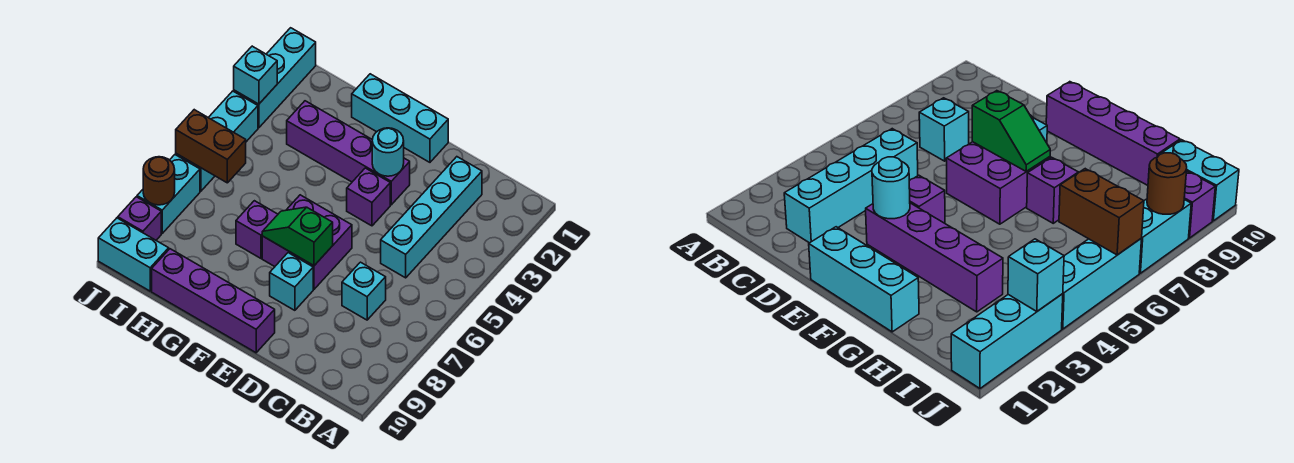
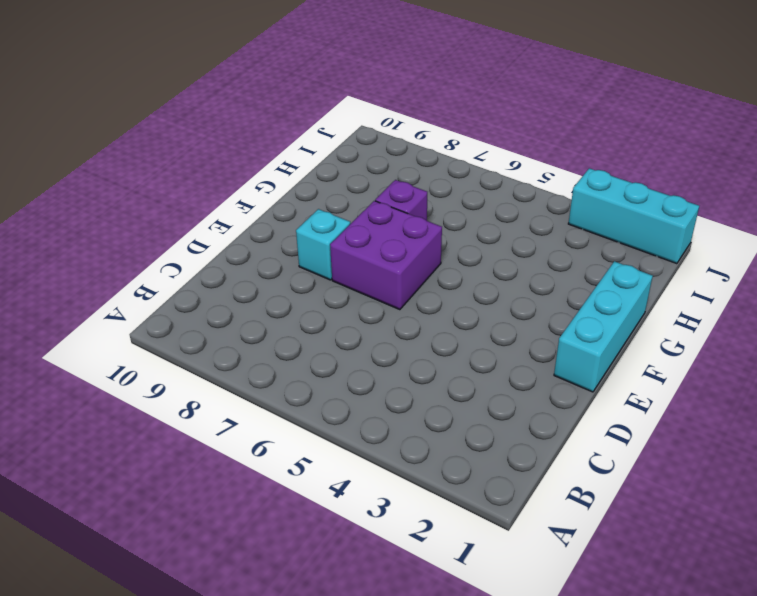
none -> cyan 1x4 brick [381,157,482,278]
none -> cyan 1x1 brick [342,262,386,320]
none -> purple 1x4 brick [287,101,410,205]

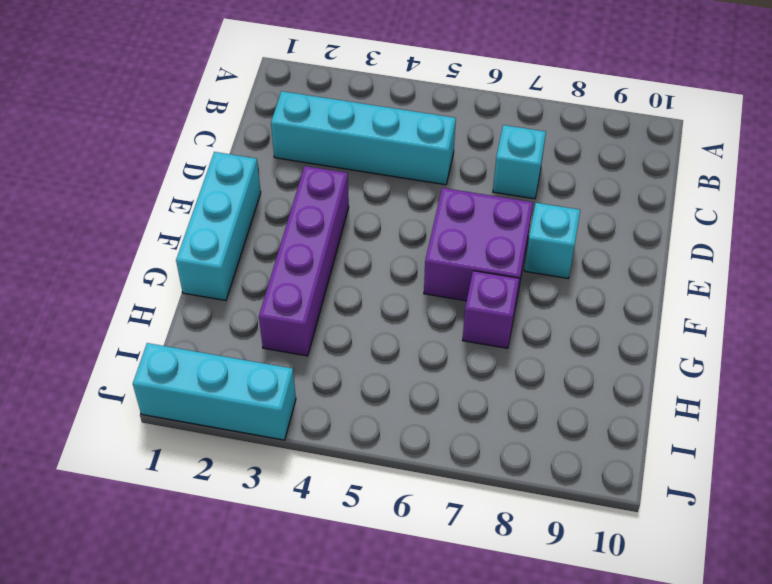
none -> purple 1x1 brick [347,168,390,226]
none -> purple 1x4 brick [152,249,275,353]
none -> cyan 1x2 brick [98,218,169,291]

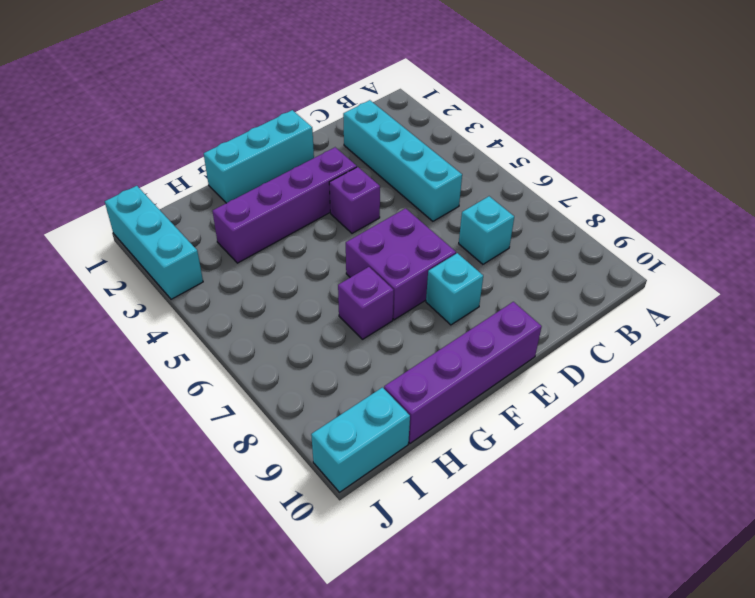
none -> cyan 1x3 brick [176,91,258,191]
none -> cyan 1x2 brick [137,155,200,233]
none -> purple 1x1 brick [118,197,161,240]

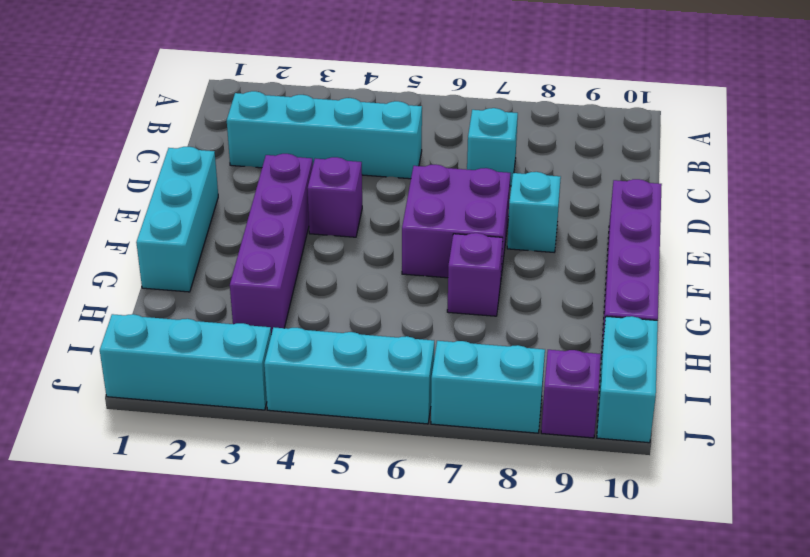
none -> cyan 1x1 round brick [372,128,404,176]
none -> green 1x2 slope [262,207,333,266]
none -> brown 1x2 brick [176,110,246,183]

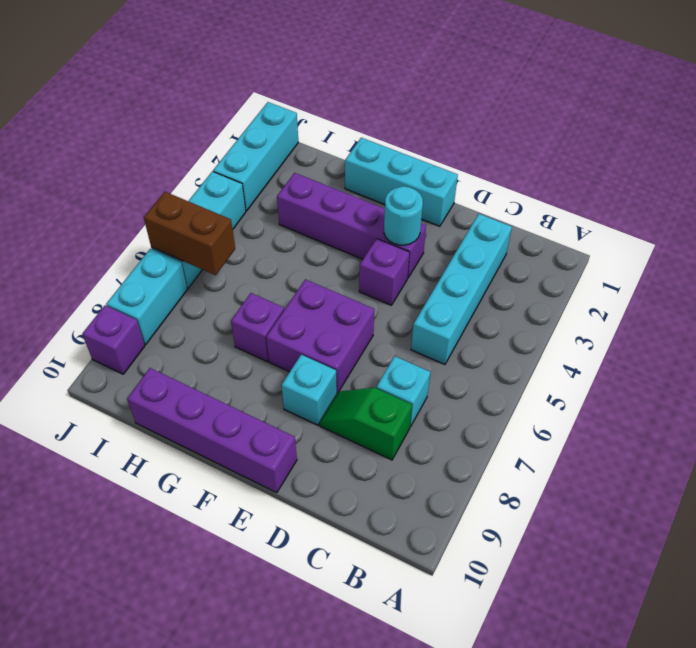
green 1x2 slope [320,388,412,460] -> green 1x2 slope moved to [262,207,333,266]
none -> cyan 1x2 brick [98,218,169,291]
none -> cyan 1x1 brick [234,46,277,104]
none -> brown 1x1 round brick [143,157,175,205]

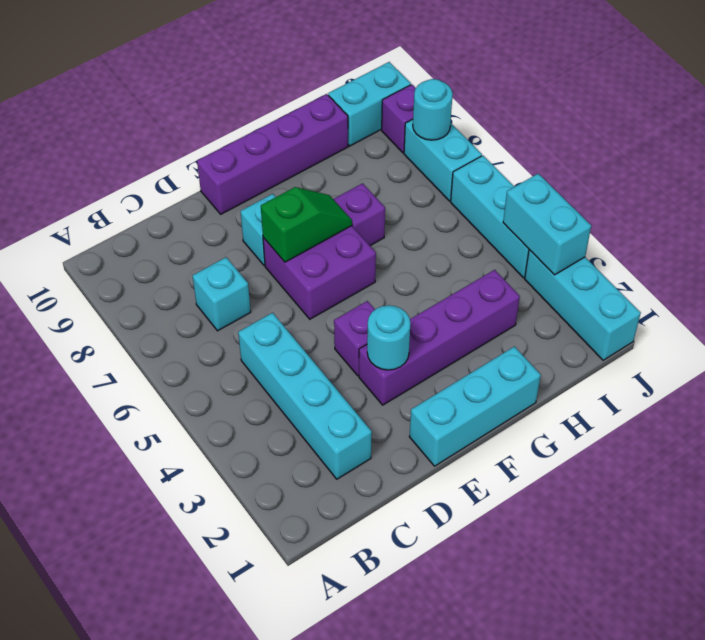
cyan 1x2 brick [503,174,591,275] -> cyan 1x1 brick [234,46,277,104]
cyan 1x1 round brick [413,79,453,140] -> brown 1x1 round brick [143,157,175,205]
none -> brown 1x2 brick [176,110,246,183]

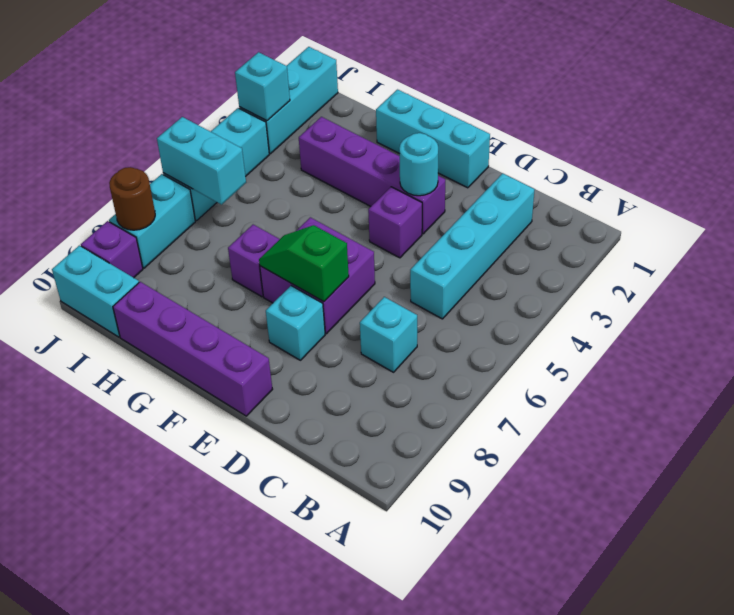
cyan 1x2 brick [157,117,246,205] -> brown 1x2 brick [176,110,246,183]

